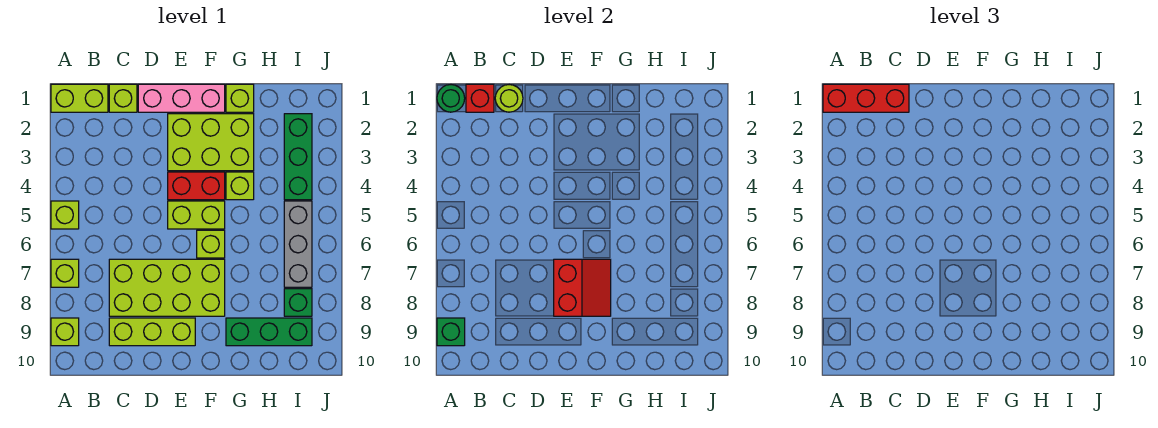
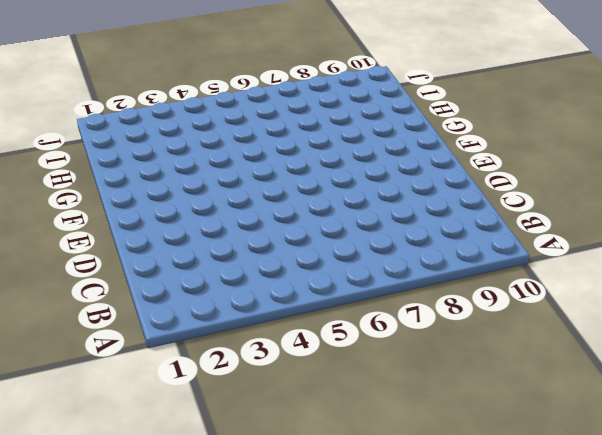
none -> lime 1x2 brick [51,84,108,112]
none -> lime 1x1 brick [51,201,79,229]
none -> lime 1x1 brick [51,259,79,287]

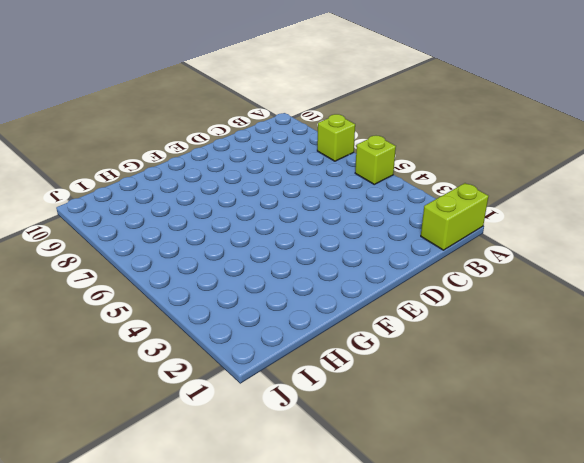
none -> lime 1x1 brick [51,318,79,346]
none -> lime 1x1 brick [109,84,137,112]
none -> lime 2x4 brick [109,259,225,316]

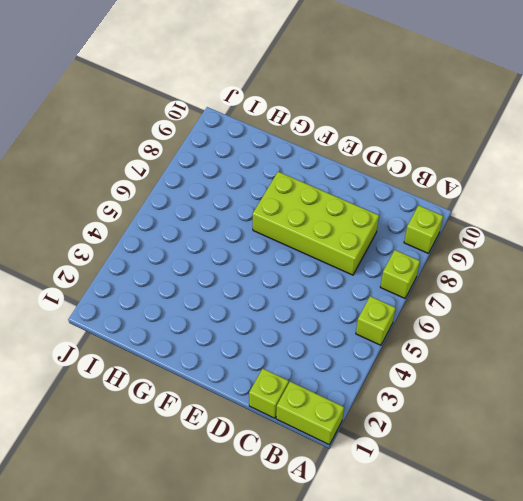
none -> lime 1x3 brick [109,318,195,346]
none -> pink 1x3 brick [138,84,225,112]
none -> lime 2x3 brick [168,114,254,171]

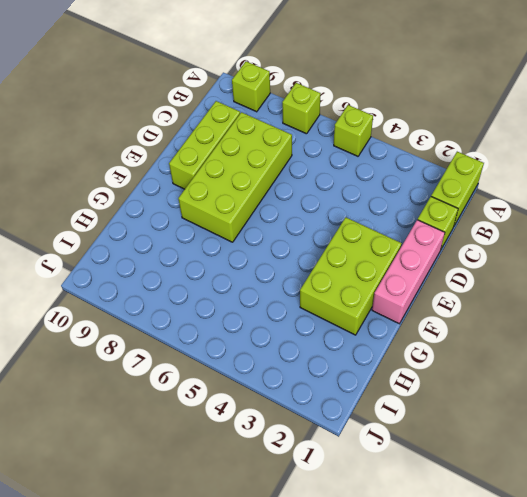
none -> red 1x2 brick [168,172,225,200]
none -> lime 1x2 brick [168,201,225,229]
none -> lime 1x1 brick [197,230,225,258]

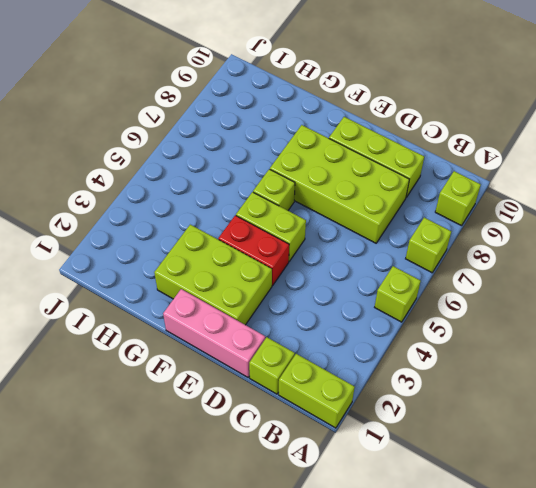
none -> lime 1x1 brick [226,84,254,112]
none -> lime 1x1 brick [226,172,254,200]
none -> green 1x3 brick [226,318,312,346]

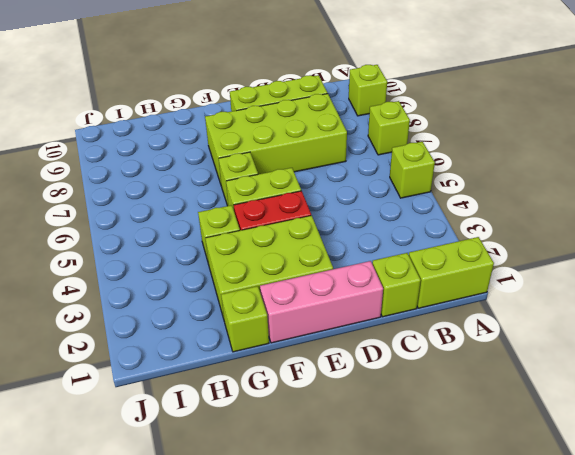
none -> green 1x3 brick [226,318,312,346]
none -> green 1x3 brick [284,114,312,200]
none -> grey 1x3 brick [284,201,312,287]

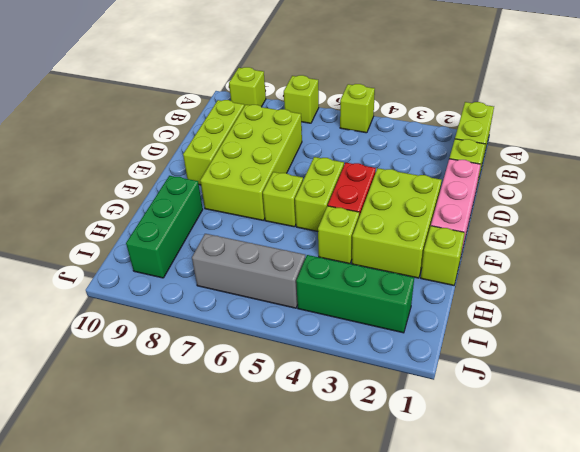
none -> green 1x1 brick [284,289,312,316]
none -> green 1x1 round brick [437,85,465,112]
none -> green 1x1 brick [437,318,465,346]

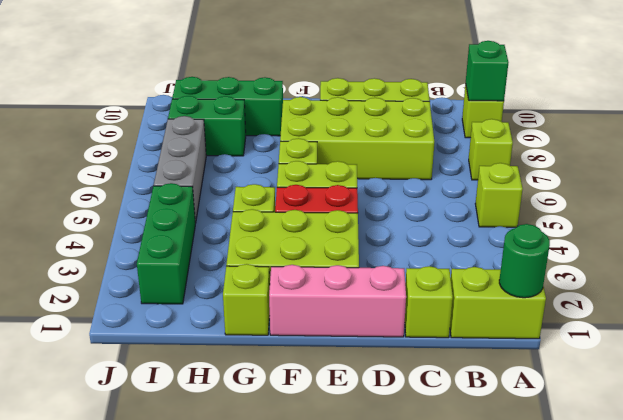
green 1x2 brick [168,96,246,156] -> green 1x1 brick [284,289,312,316]
none -> red 1x1 brick [466,84,494,112]
none -> lime 1x1 round brick [495,85,523,112]
none -> red 2x2 slope [554,259,611,316]

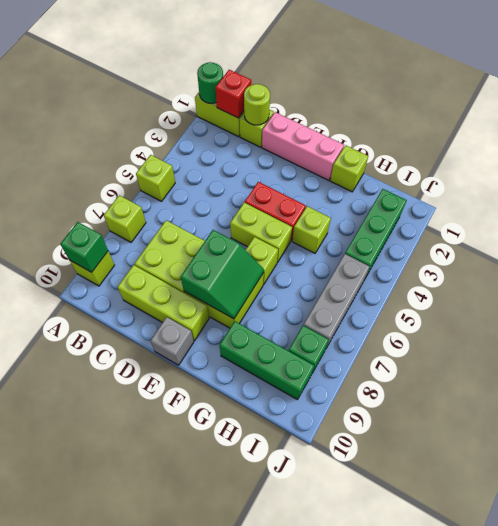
green 2x2 slope [181,230,264,319] -> red 2x2 slope [554,259,611,316]
grey 1x1 brick [150,317,194,365] -> none
none -> lime 2x3 brick [168,114,254,171]
none -> red 1x3 brick [823,84,909,112]

